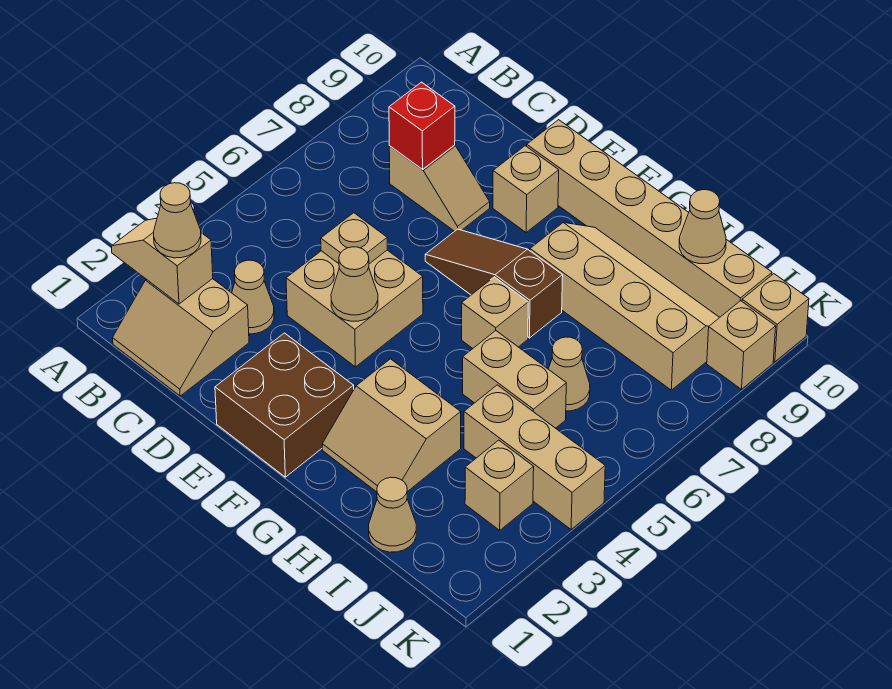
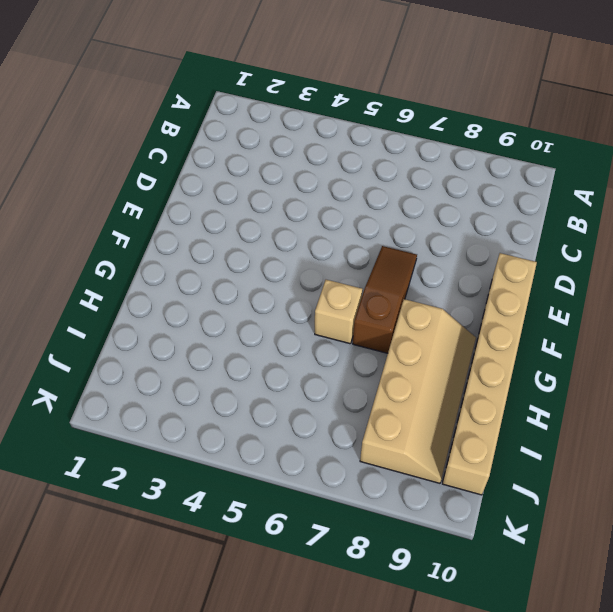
none -> tan 2x2 slope [113,279,249,396]
none -> tan 1x1 cone [232,260,274,334]
none -> tan 1x2 slope [389,145,490,231]

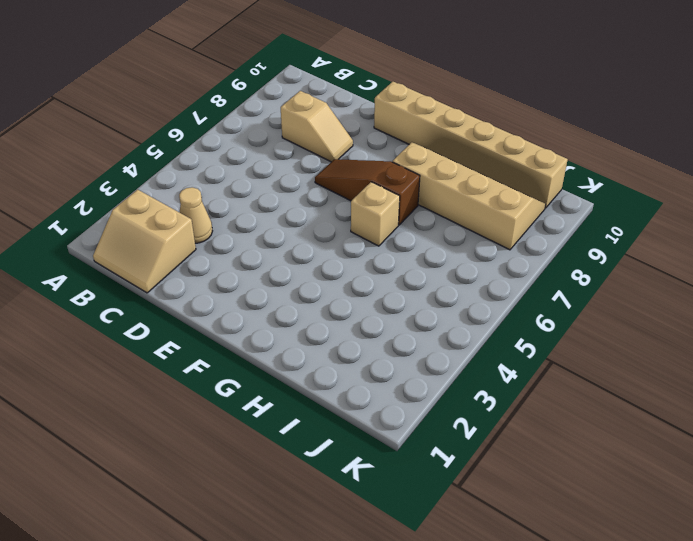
none -> tan 2x2 brick [286,250,423,367]
none -> brown 2x2 brick [215,333,354,477]
none -> tan 1x1 brick [493,146,559,232]

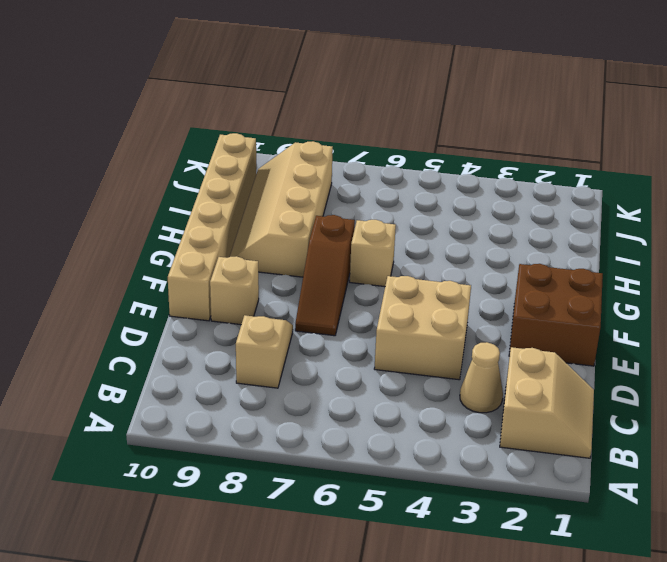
none -> tan 2x2 slope [322,359,461,492]
none -> tan 1x2 brick [463,331,566,428]
none -> tan 1x1 cone [369,477,416,552]

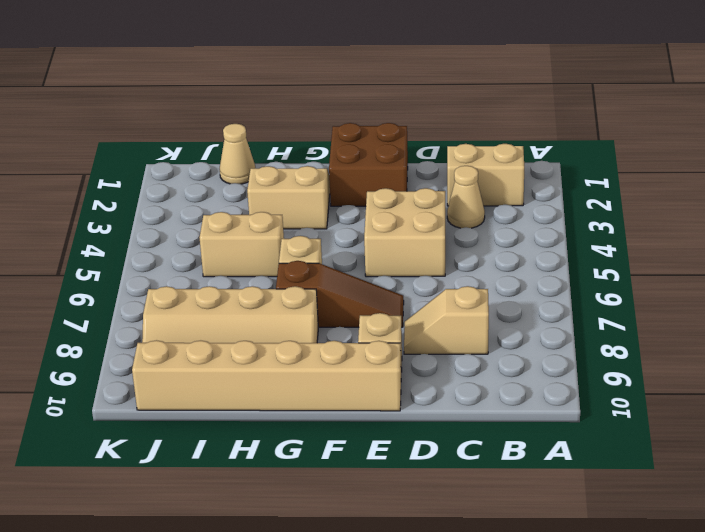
none -> tan 1x3 brick [464,385,605,529]
none -> tan 1x1 cone [549,337,590,411]
none -> tan 1x1 brick [465,440,534,530]

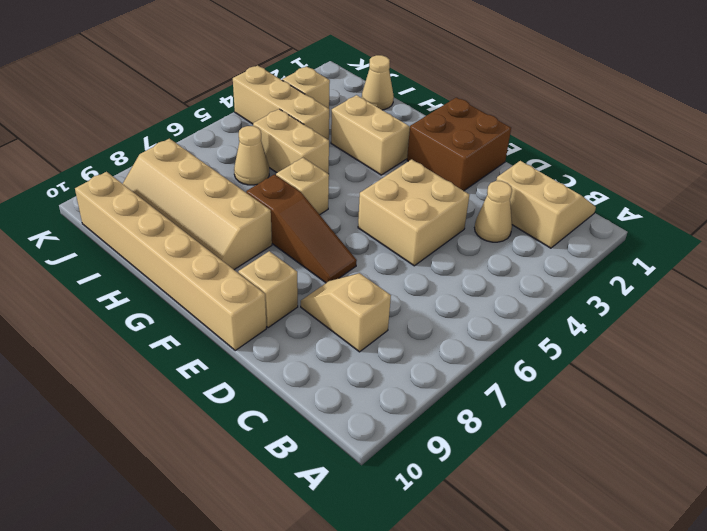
none -> tan 1x1 brick [707,301,776,389]
none -> tan 1x1 brick [742,274,809,362]
none -> tan 1x2 slope [111,218,213,304]

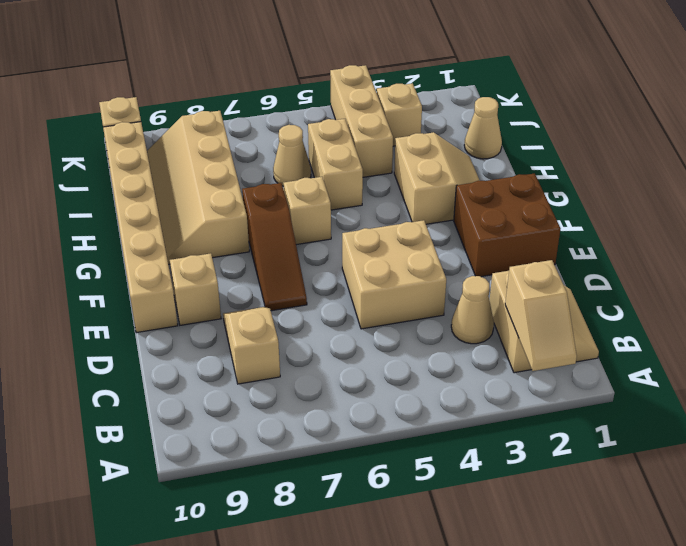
none -> tan 1x1 brick [707,301,776,389]
none -> red 1x1 brick [389,82,455,169]
none -> tan 1x1 plate [321,213,387,264]

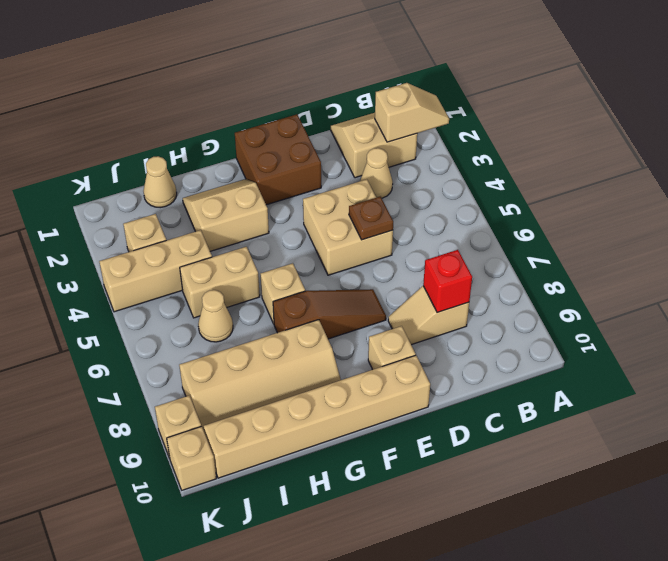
brown 1x1 plate [349,197,393,240] -> tan 1x1 plate [321,213,387,264]
none -> tan 1x1 cone [331,247,378,321]
none -> tan 1x1 cone [679,190,726,264]
none -> tan 1x1 cone [154,183,201,258]

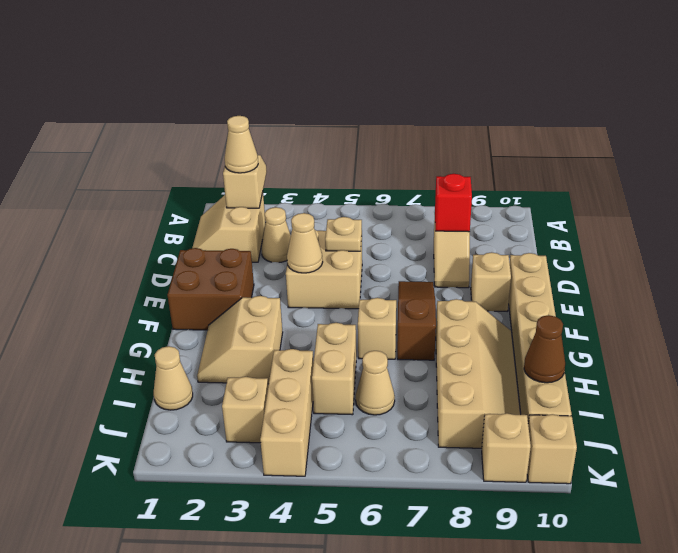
brown 1x1 cone [524,315,565,383] -> tan 1x1 cone [679,190,726,264]

